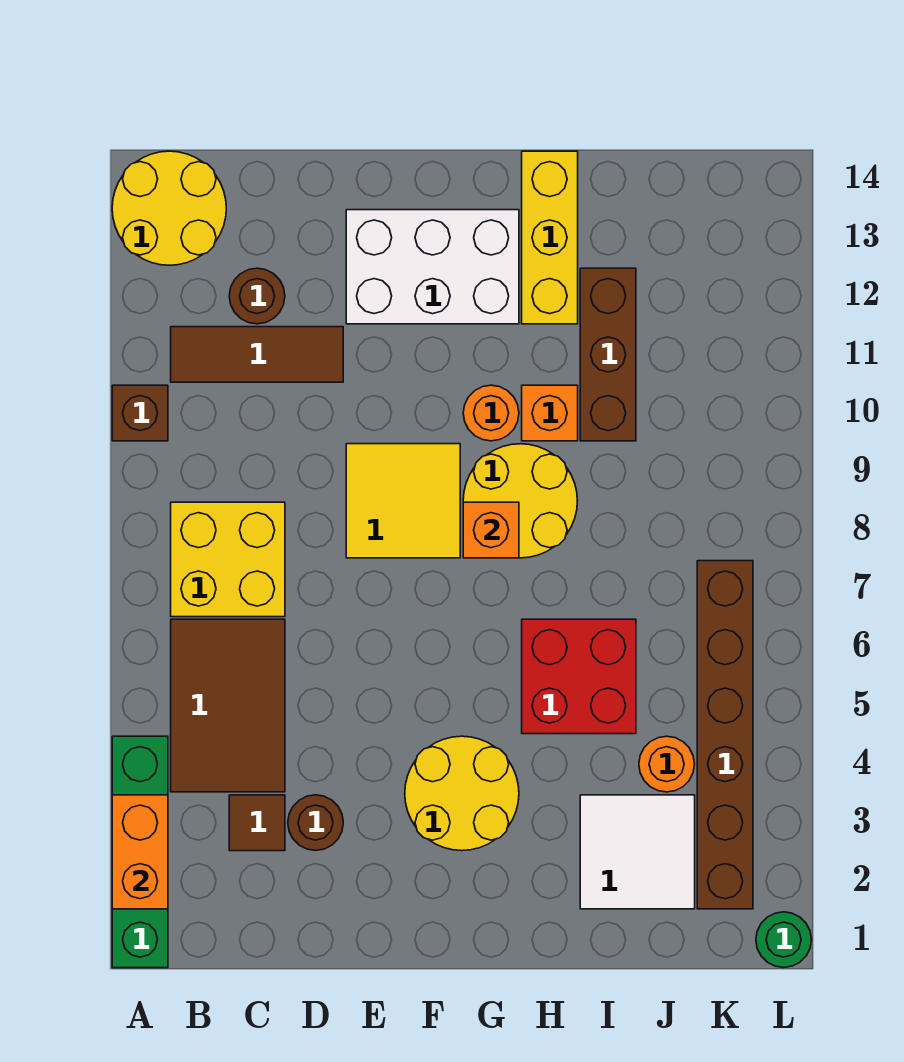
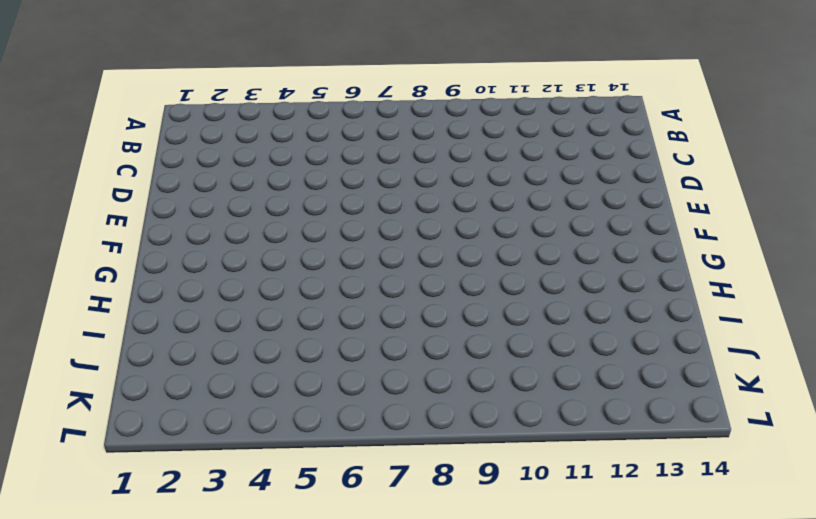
none -> green 1x4 brick [112,736,168,968]
none -> brown 1x1 brick [112,385,168,441]
none -> yellow 2x2 round brick [112,151,226,265]

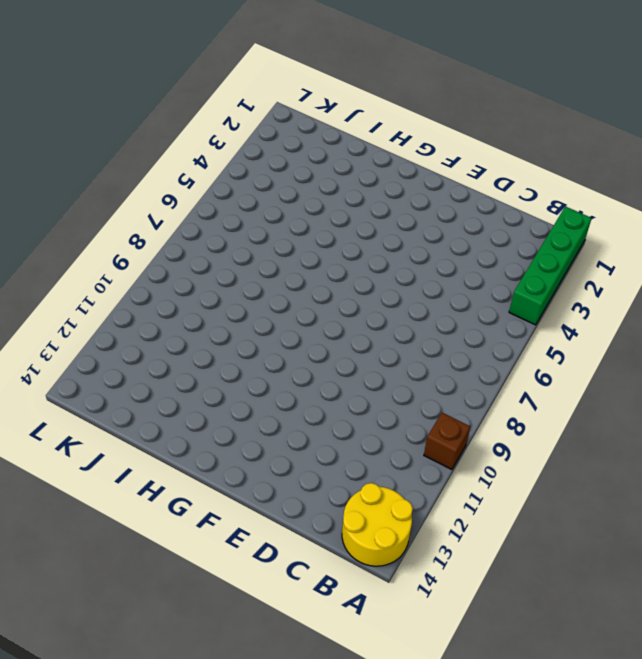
none -> brown 2x3 tile [171,619,285,792]
none -> yellow 2x2 brick [171,502,285,617]
none -> brown 1x3 tile [171,327,343,382]

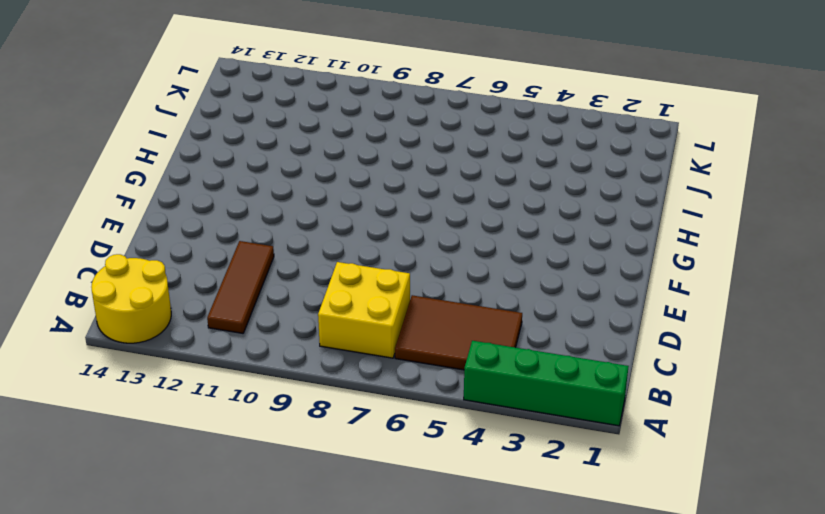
none -> brown 1x1 brick [112,385,168,441]
none -> brown 1x1 tile [229,795,285,851]
none -> brown 1x1 round brick [229,268,285,324]

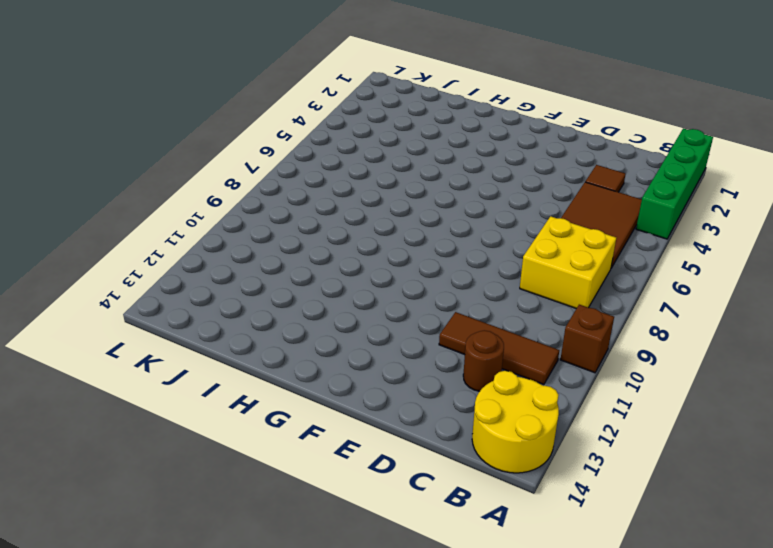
none -> brown 1x1 round brick [288,795,343,851]
none -> yellow 2x2 tile [346,444,460,558]
none -> white 2x3 brick [346,210,519,324]

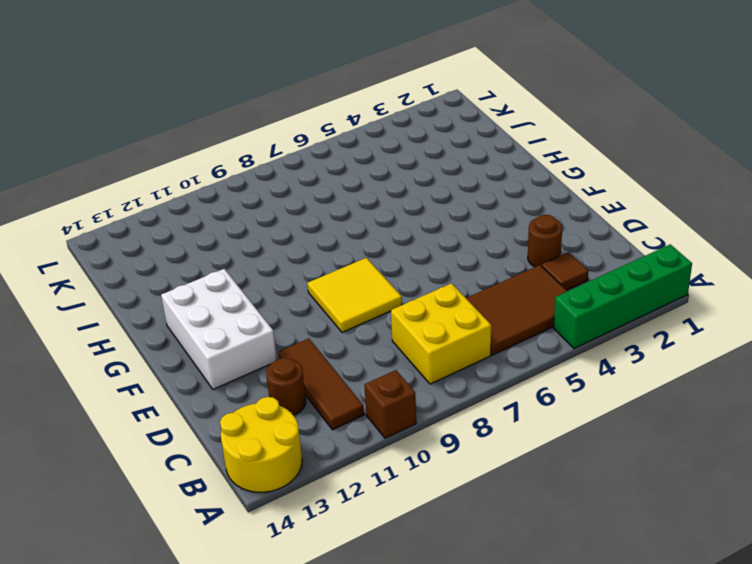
none -> yellow 2x2 round brick [405,736,519,851]
none -> yellow 2x2 round brick [463,444,577,558]
none -> orange 1x1 round brick [463,385,519,441]

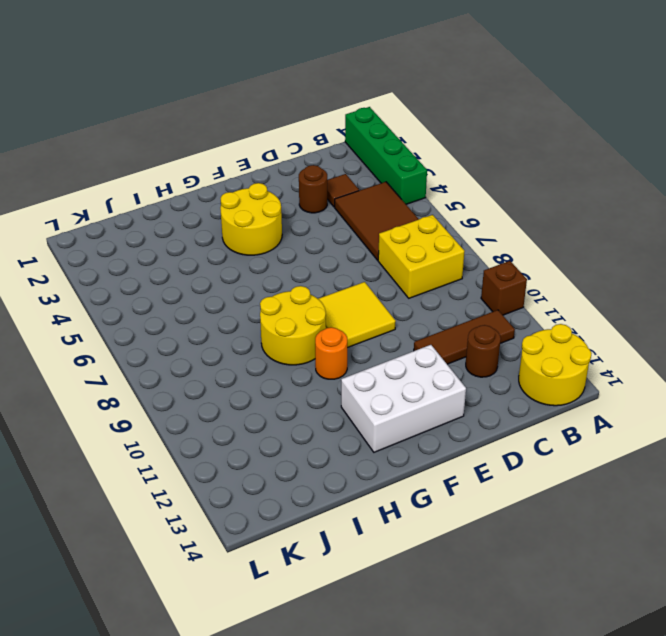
none -> red 2x2 brick [522,619,636,734]
none -> orange 1x1 brick [522,385,578,441]
none -> yellow 1x3 brick [522,151,578,324]

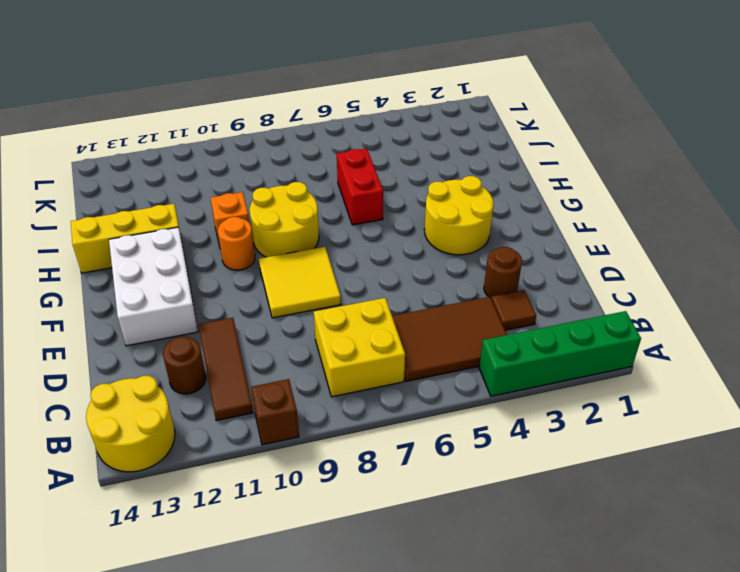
red 1x2 brick [337,148,383,225] -> red 2x2 brick [522,619,636,734]
none -> white 2x2 tile [580,795,695,909]
none -> brown 1x3 brick [580,268,636,441]
none -> orange 1x1 round brick [639,736,694,792]

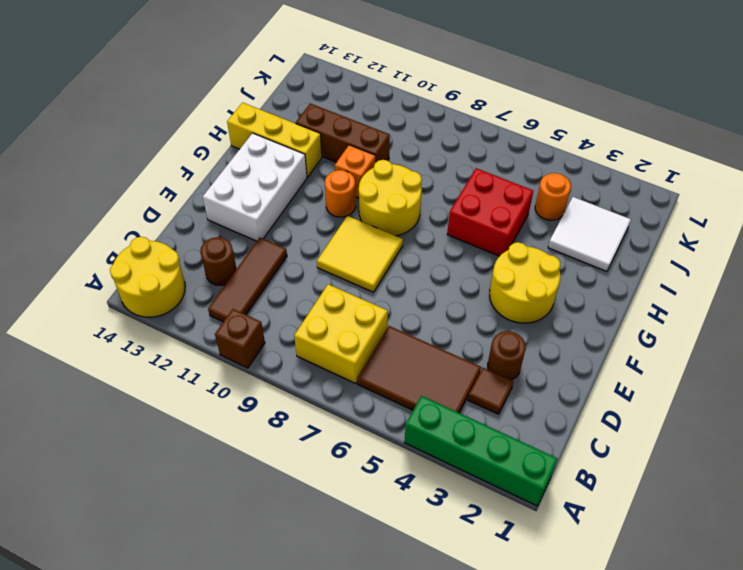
none -> brown 1x6 brick [697,561,753,909]
none -> green 1x1 round brick [756,912,812,968]
none -> orange 1x2 brick [112,795,168,909]

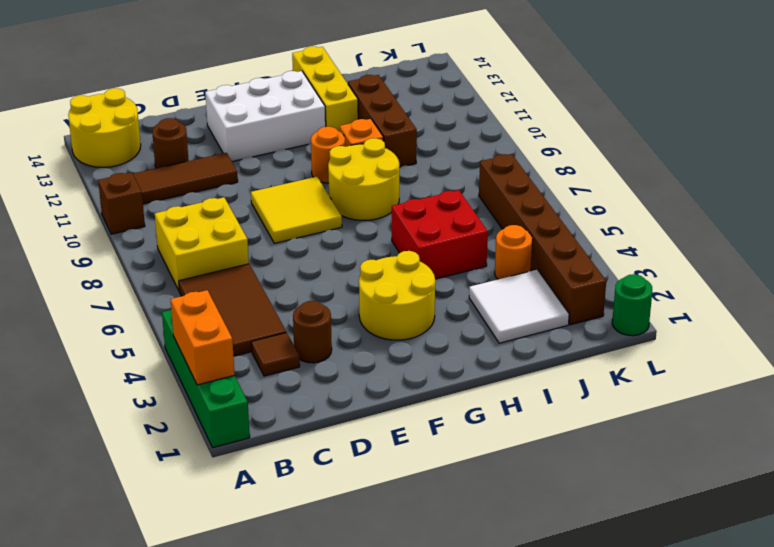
none -> orange 1x1 brick [463,502,519,558]

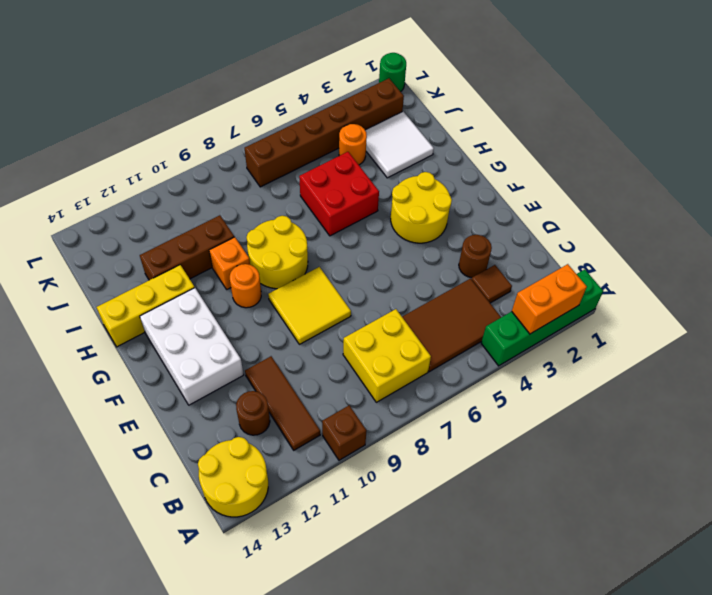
none -> orange 1x1 brick [463,502,519,558]

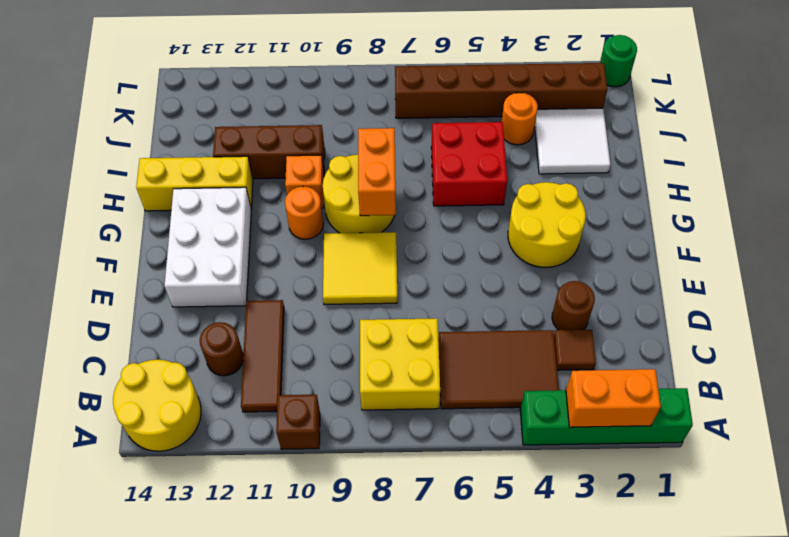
orange 1x2 brick [358,128,396,216] -> orange 1x1 brick [463,502,519,558]

